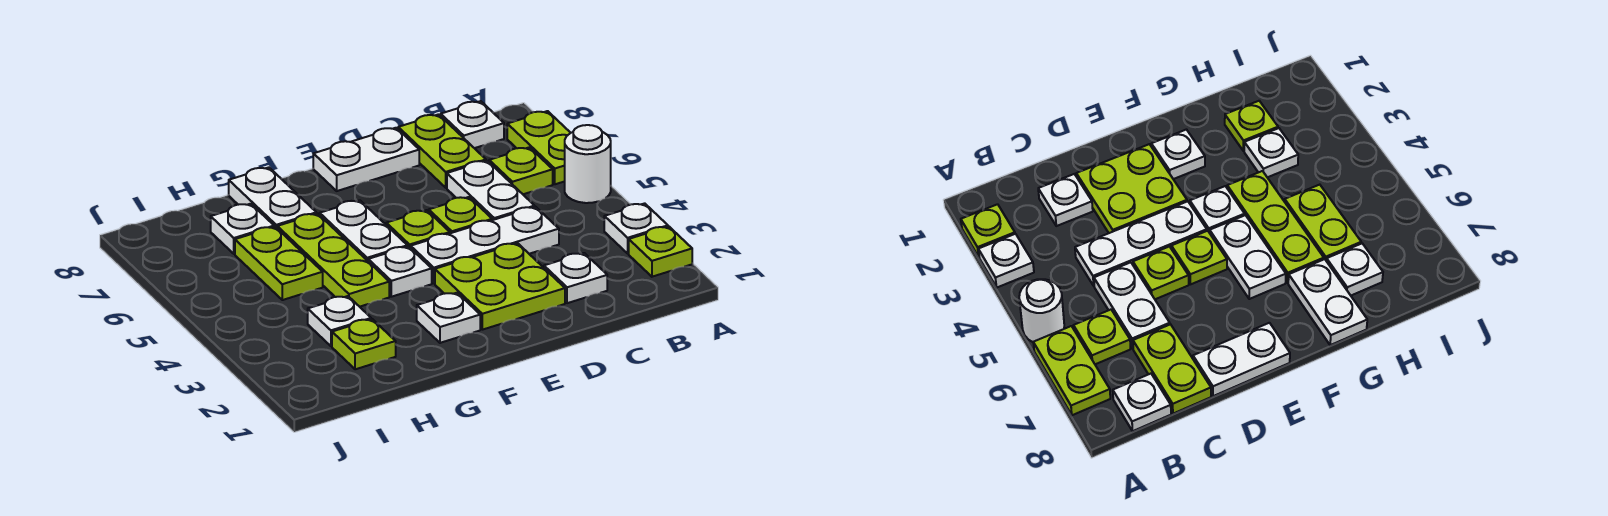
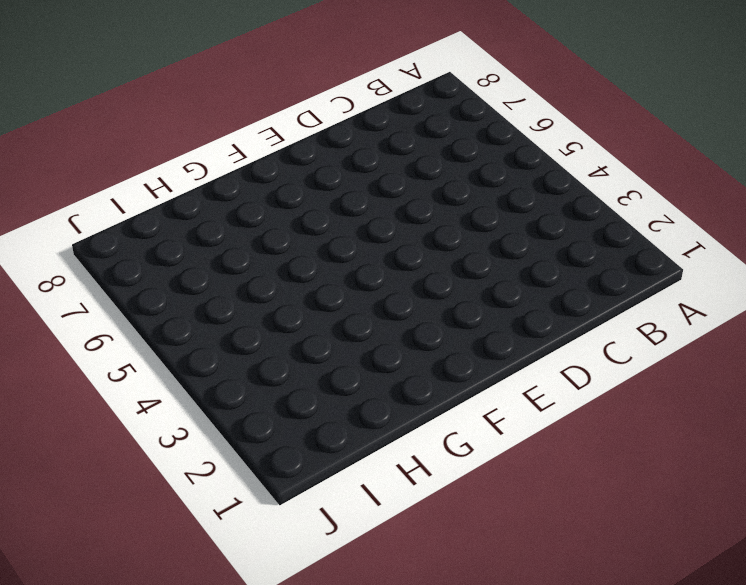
none -> lime 1x1 plate [629,227,692,277]
none -> white 1x1 plate [604,203,668,254]
none -> white 1x1 round brick [565,125,611,203]

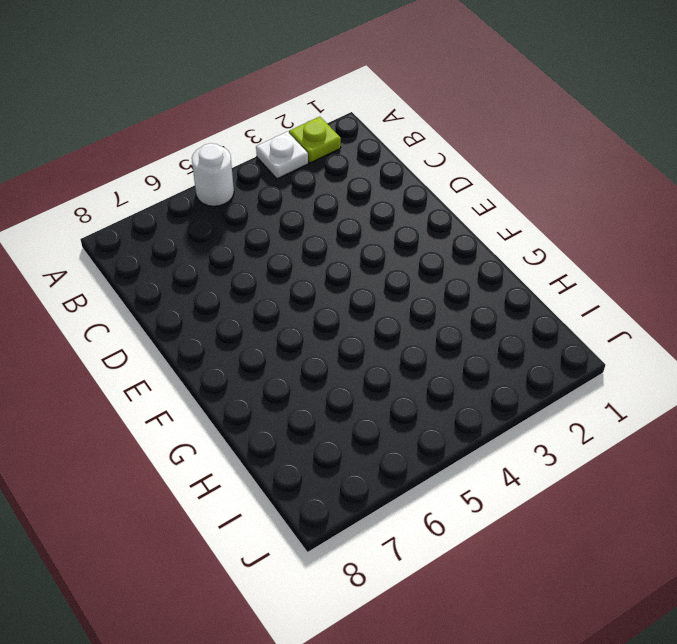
none -> lime 1x2 plate [507,111,570,184]
none -> lime 1x1 plate [489,147,553,194]
none -> white 1x1 plate [441,101,504,148]

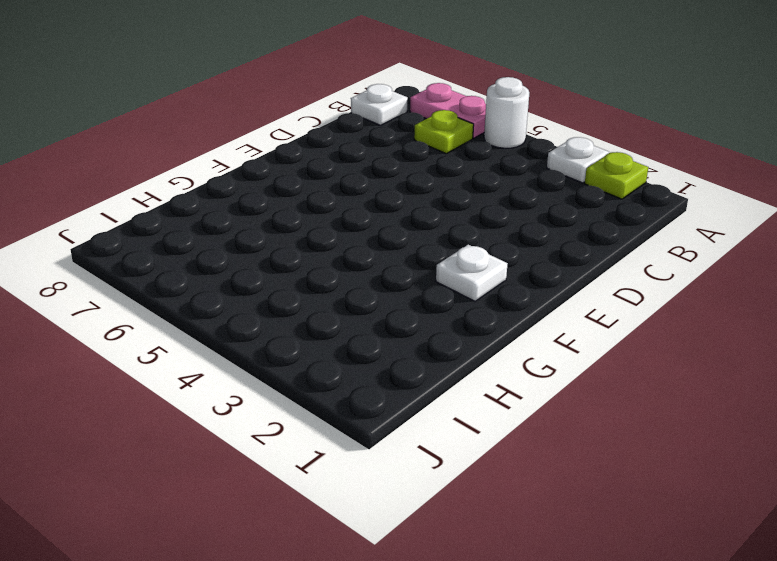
pink 1x2 plate [410,83,486,138] -> lime 1x2 plate [507,111,570,184]
none -> white 1x1 plate [544,253,607,303]
none -> white 1x3 plate [411,207,559,283]
none -> white 1x2 plate [447,161,535,220]

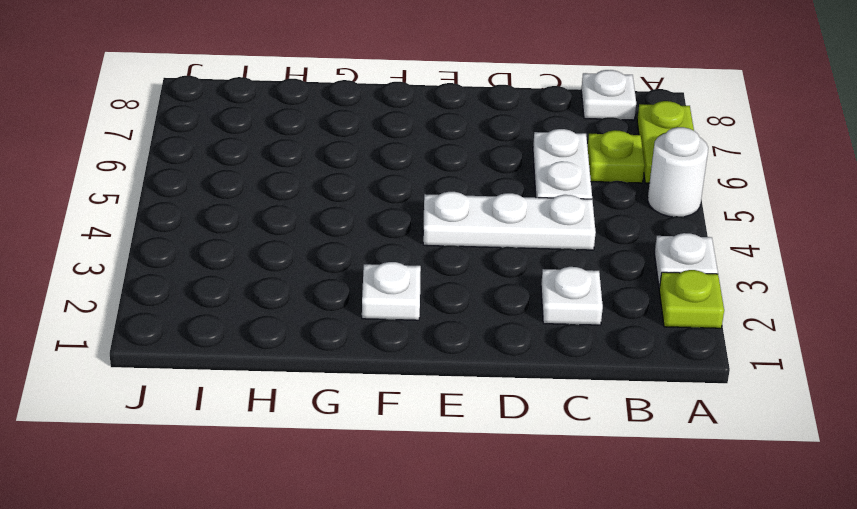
none -> lime 1x2 plate [398,114,486,188]
none -> lime 2x2 plate [435,243,565,330]
none -> lime 1x1 plate [429,197,492,233]

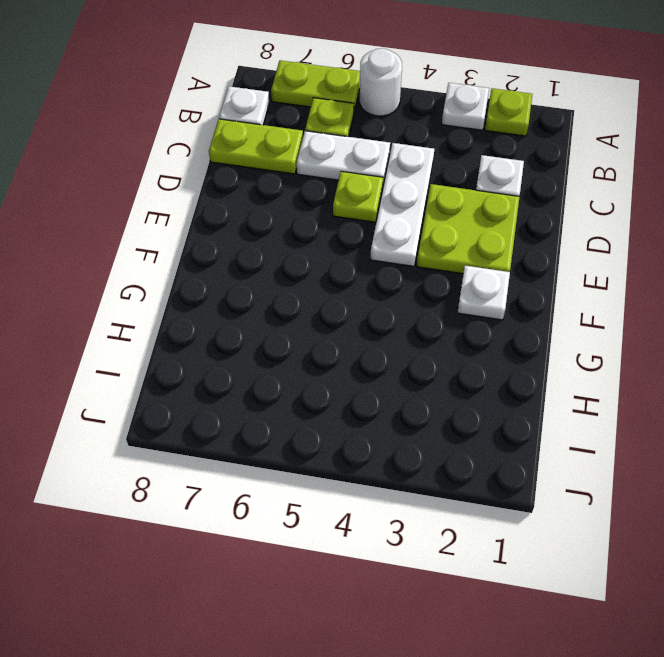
none -> white 1x2 plate [313,128,419,191]
none -> lime 1x1 plate [386,210,450,248]
none -> white 1x1 plate [368,247,432,297]

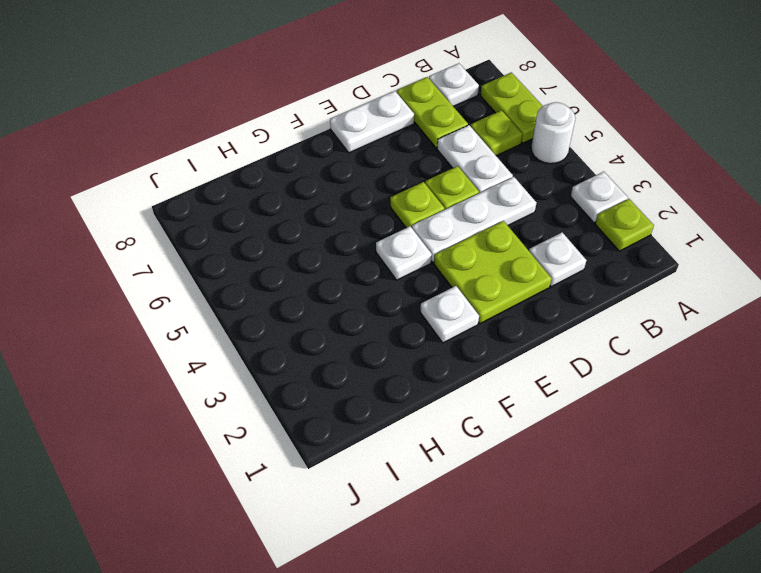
none -> white 1x2 plate [320,200,407,261]
none -> lime 1x3 plate [277,214,389,307]
none -> white 1x2 plate [229,167,316,228]

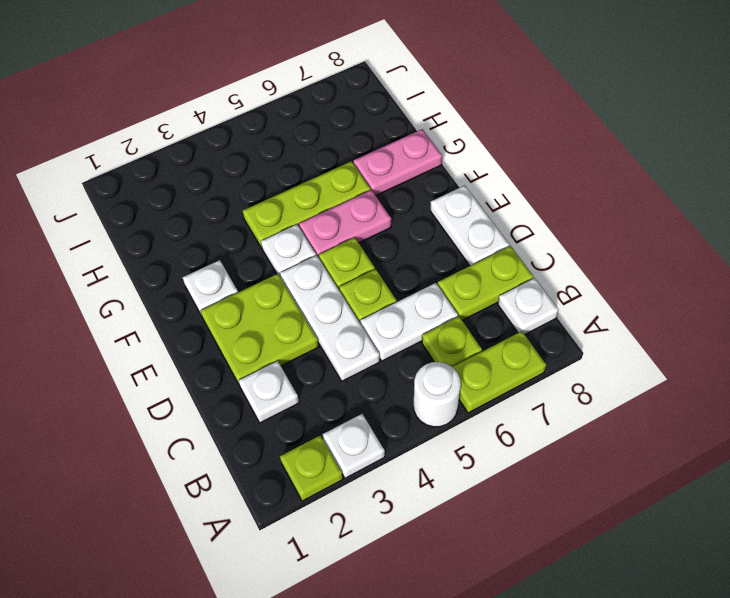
pink 1x2 plate [299,190,391,258] -> white 1x2 plate [320,200,407,261]
pink 1x2 plate [353,129,442,195] -> white 1x2 plate [229,167,316,228]
none -> lime 1x1 plate [332,319,396,369]
none -> white 1x1 plate [308,296,371,346]
none -> lime 1x2 plate [235,227,323,300]

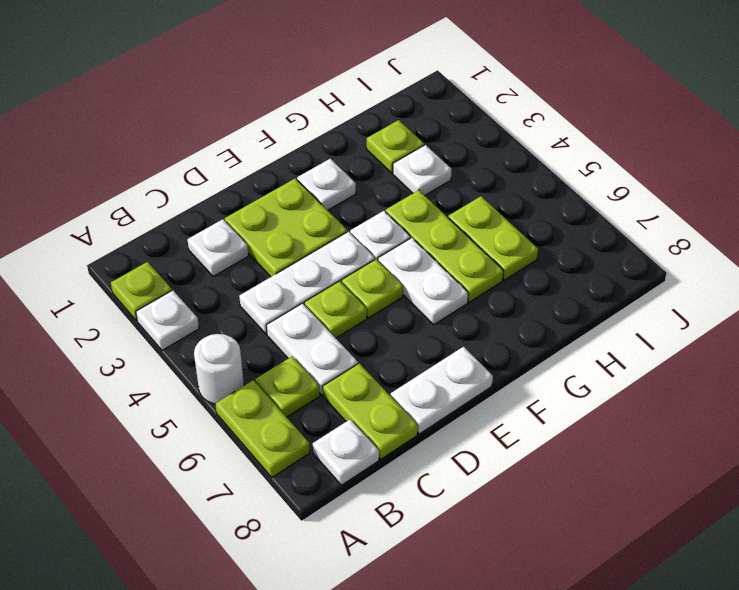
none -> white 1x2 plate [229,167,316,228]
none -> white 1x1 plate [211,204,274,254]

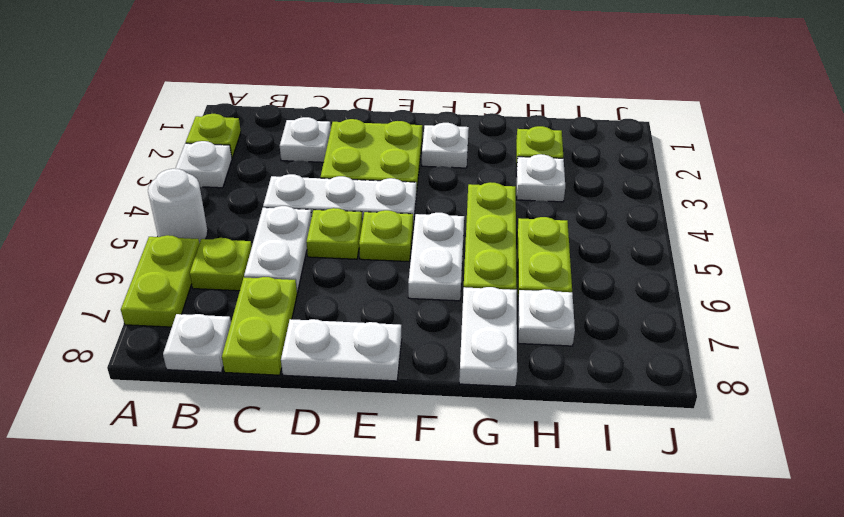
none -> white 1x1 plate [368,247,432,297]

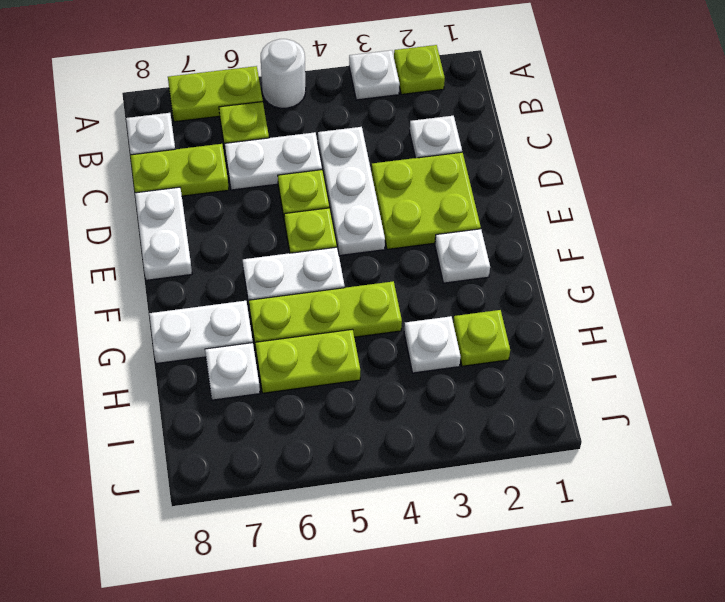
none -> white 1x1 plate [368,247,432,297]

